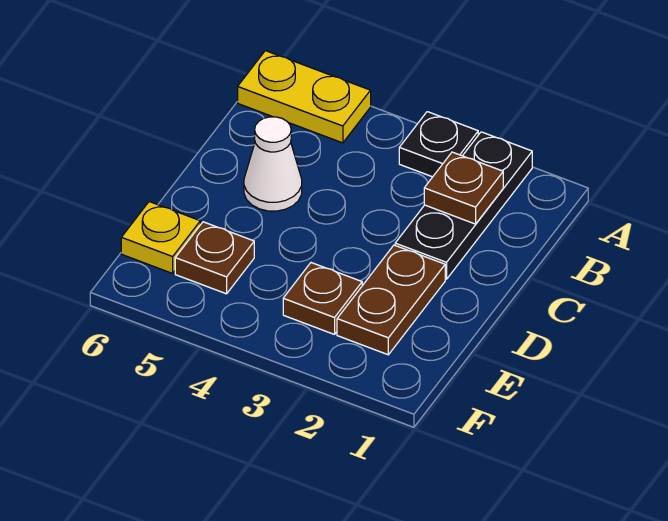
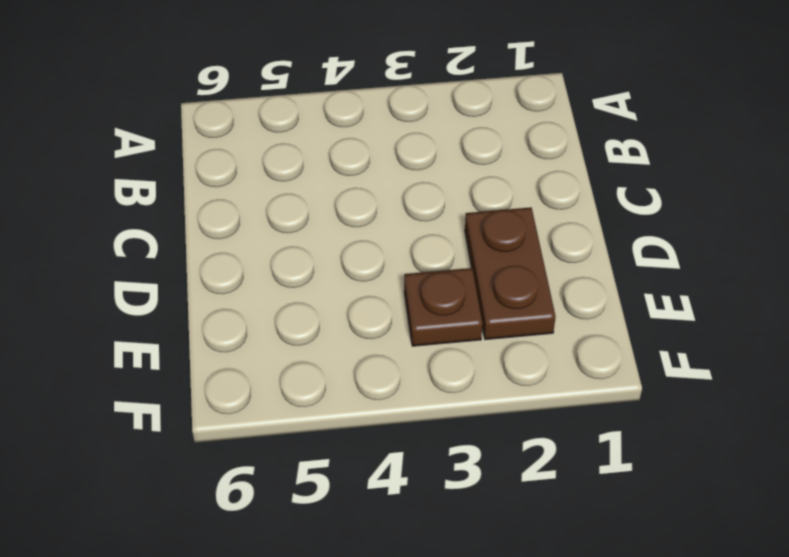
none -> black 1x3 plate [395,132,532,279]
none -> black 1x1 plate [399,112,478,177]

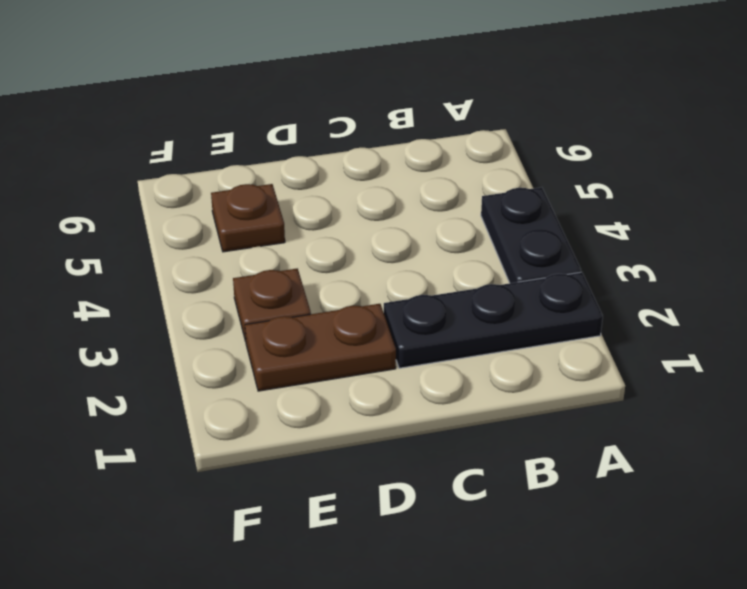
black 1x2 plate [481,187,581,283] -> black 1x1 plate [399,112,478,177]
none -> yellow 1x2 plate [238,51,371,143]
none -> white 1x1 cone [244,117,302,211]

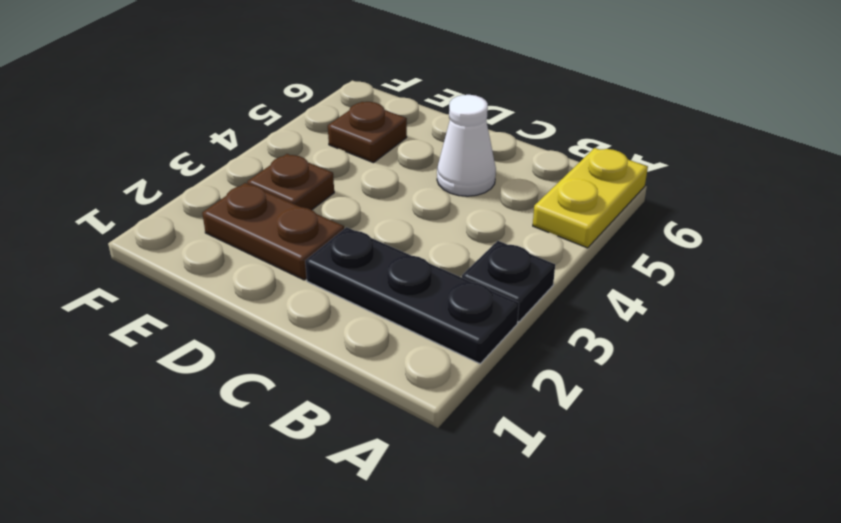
none -> yellow 1x1 plate [121,202,200,273]
none -> brown 1x1 plate [424,152,503,224]

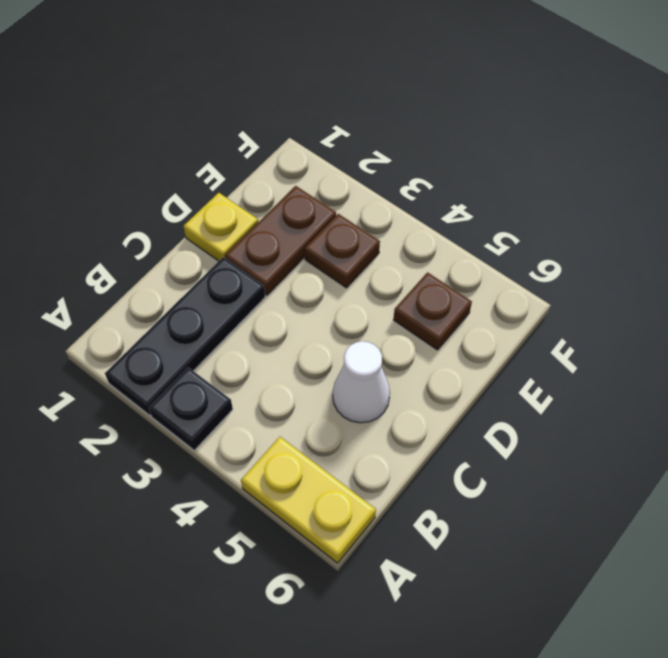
yellow 1x1 plate [183,193,258,261] -> yellow 1x1 plate moved to [121,202,200,273]
none -> brown 1x1 plate [424,152,503,224]

